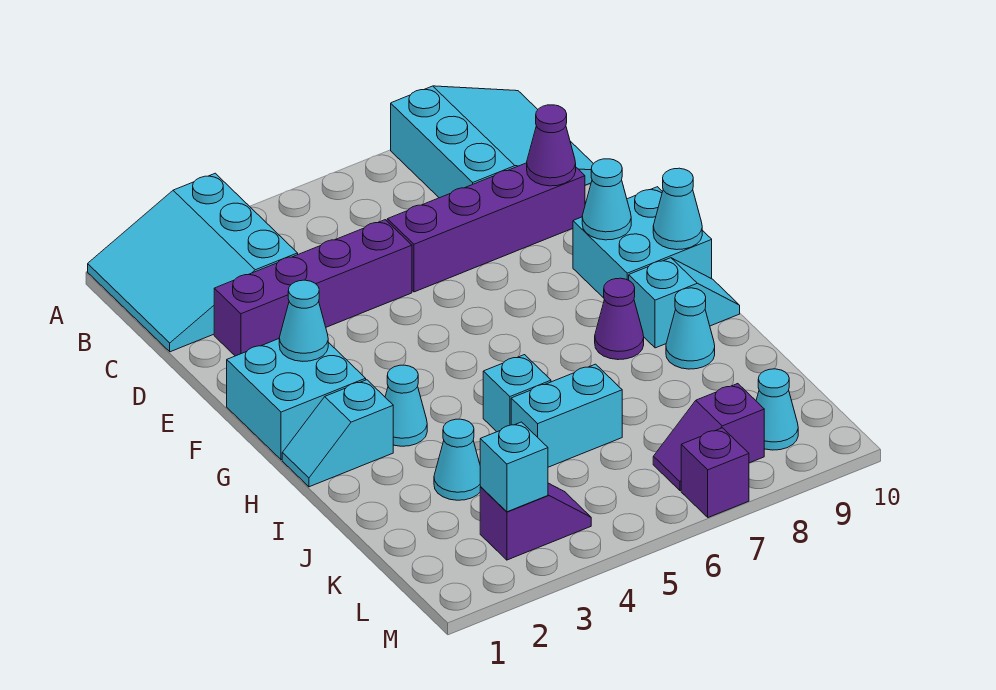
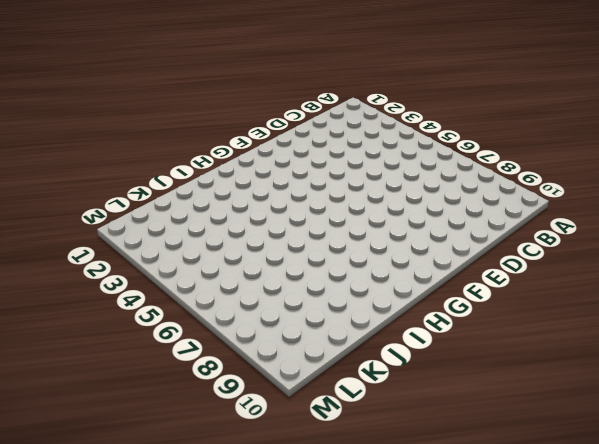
none -> cyan 3x3 slope [88,173,298,352]
none -> cyan 3x3 slope [391,86,593,198]
none -> purple 1x4 brick [214,220,412,356]

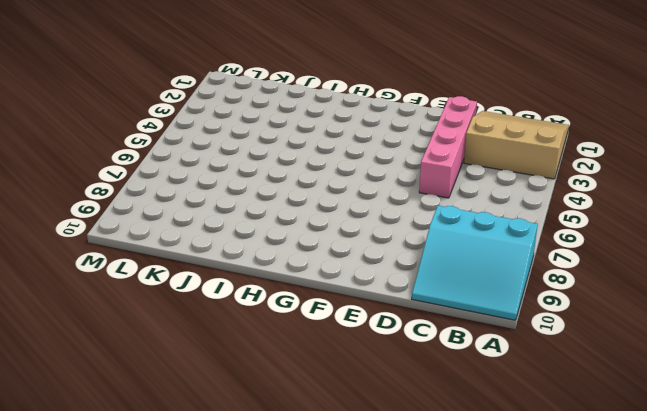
tan 3x3 slope [464,111,569,179] -> cyan 3x3 slope [88,173,298,352]
pink 1x4 brick [419,96,477,198] -> purple 1x4 brick [214,220,412,356]
none -> purple 1x4 brick [387,163,585,292]
none -> cyan 2x2 brick [227,339,366,460]
none -> cyan 2x2 brick [573,187,712,298]

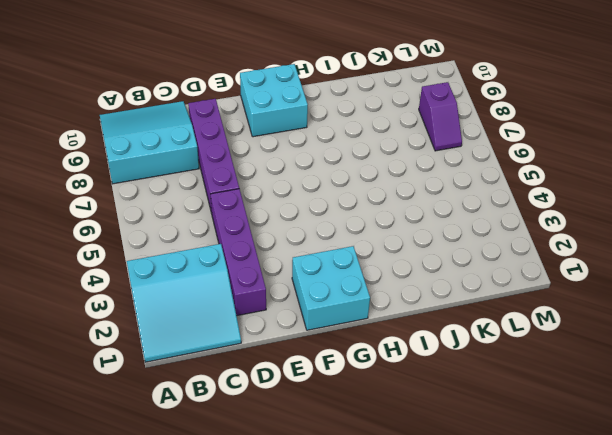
none -> cyan 1x2 slope [282,380,393,487]
none -> cyan 1x1 cone [385,365,427,446]
none -> purple 1x1 cone [595,278,644,360]

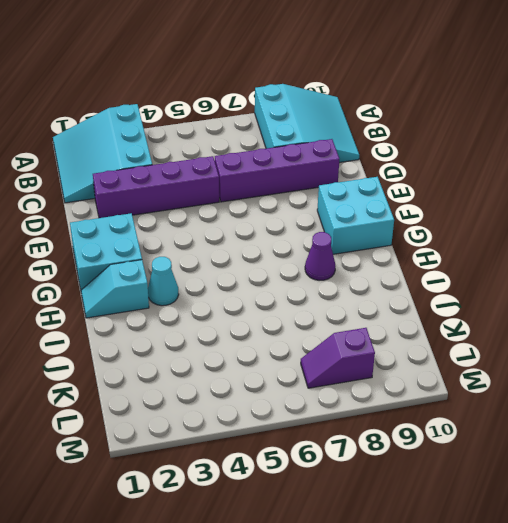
none -> cyan 1x2 slope [629,258,740,348]
none -> cyan 1x1 brick [483,355,551,432]
none -> cyan 1x1 cone [666,288,715,369]

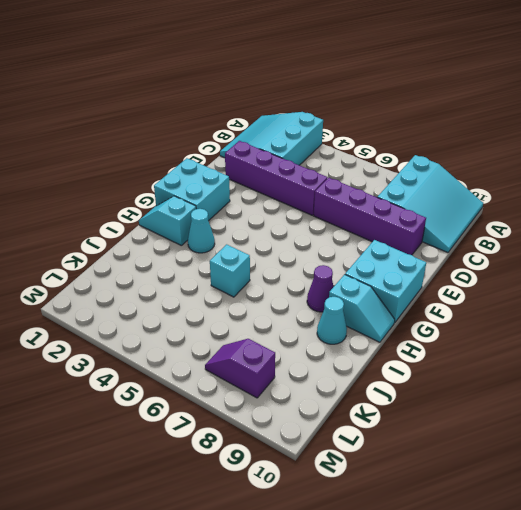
none -> cyan 1x1 cone [434,419,481,500]
none -> cyan 1x2 brick [511,364,622,467]
none -> purple 1x2 slope [480,483,591,560]

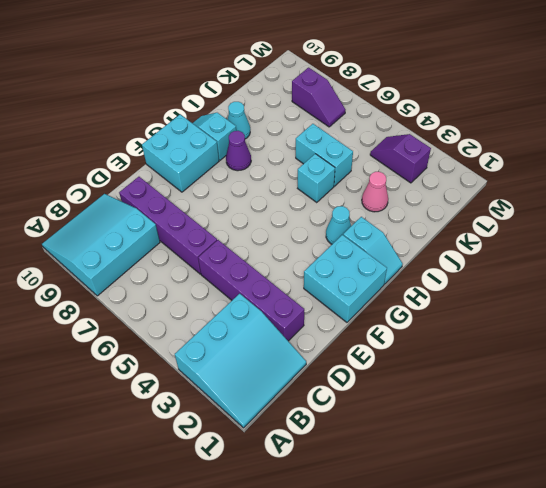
pink 1x1 cone [362,172,388,212] -> cyan 1x1 cone [434,419,481,500]
none -> cyan 1x1 cone [756,369,798,450]
none -> purple 1x1 brick [681,428,749,517]
none -> purple 1x1 cone [527,105,576,186]

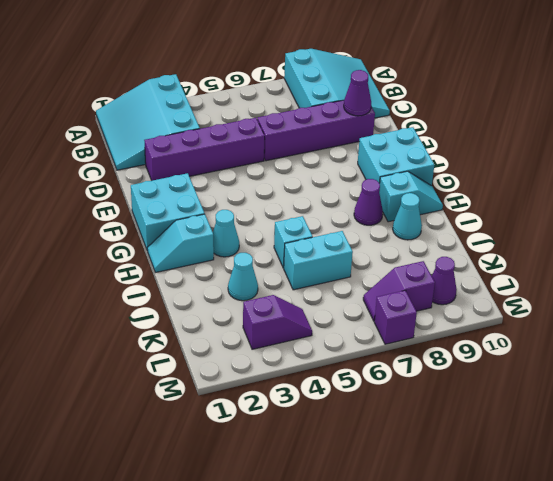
purple 1x1 cone [432,257,457,305] -> cyan 1x1 cone [756,369,798,450]
none -> cyan 1x1 cone [279,280,328,361]
none -> cyan 1x1 cone [582,159,631,240]
none -> cyan 1x1 cone [653,168,702,250]

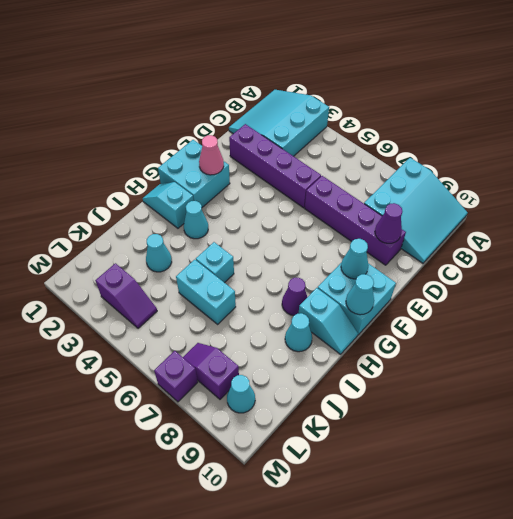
pink 1x1 cone [199,135,224,175] -> cyan 1x1 cone [279,280,328,361]
none -> cyan 1x1 brick [480,422,548,512]

